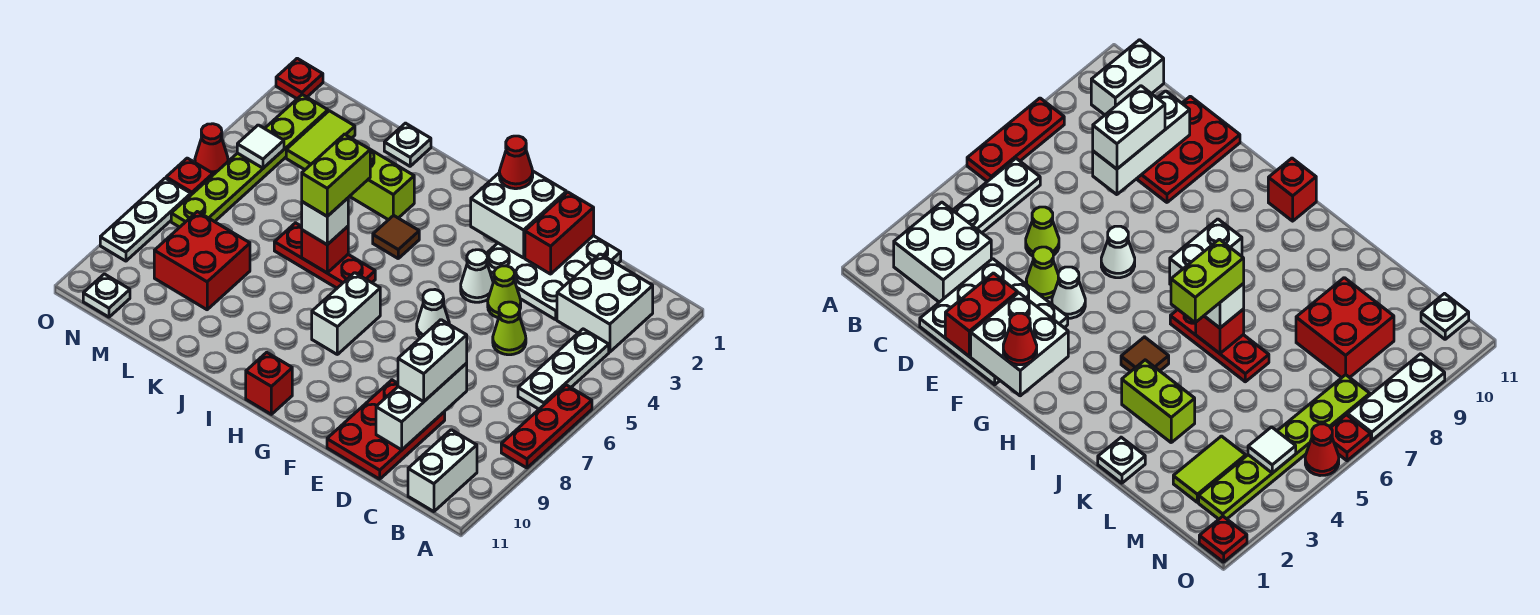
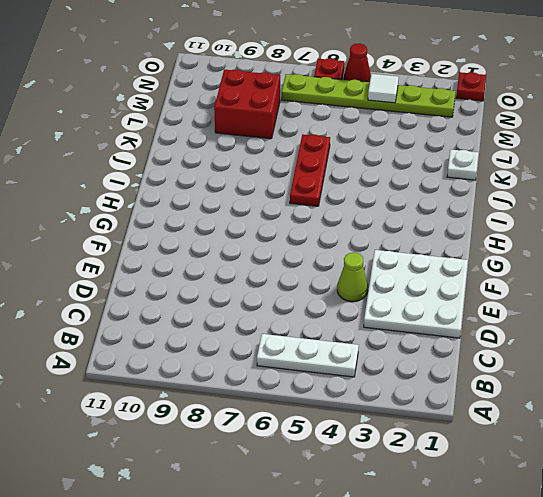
none -> red 1x3 plate [501,385,592,468]
none -> white 2x2 brick [557,254,653,352]
none -> white 1x2 brick [408,430,477,512]
none -> lime 1x1 cone [493,302,526,355]

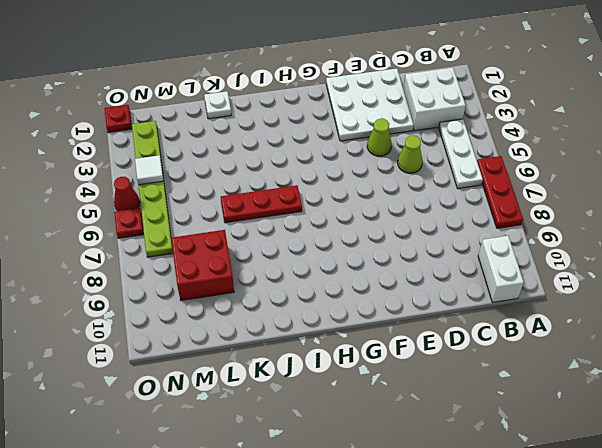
none -> red 2x3 plate [327,380,445,479]
none -> white 1x1 cone [461,250,493,302]
none -> white 1x1 cone [417,290,449,338]
none -> white 1x2 brick [312,273,380,354]

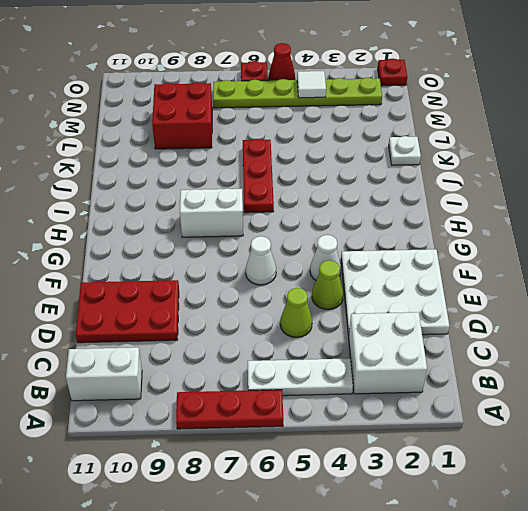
none -> red 1x1 brick [246,352,292,414]
none -> brown 1x1 tile [373,215,419,258]
none -> lime 1x2 brick [350,150,414,220]
none -> lime 1x2 tile [286,111,355,170]

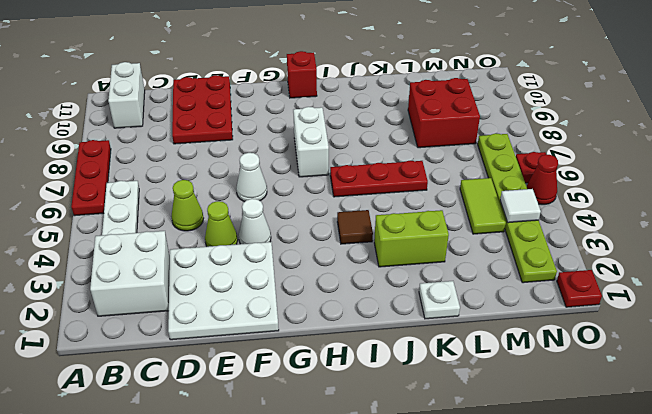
lime 1x2 tile [460,178,506,234] -> lime 1x2 tile moved to [286,111,355,170]
none -> white 1x1 plate [83,274,130,317]
none -> white 1x3 plate [100,178,191,261]
none -> white 1x3 brick [376,363,467,450]
none -> red 1x2 brick [525,192,594,274]

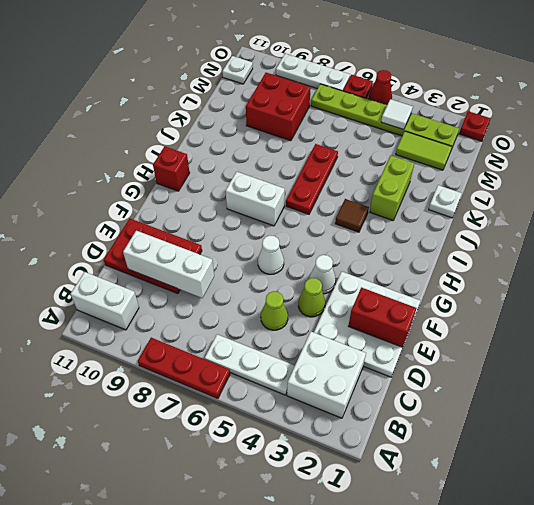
none -> white 2x2 brick [471,171,566,258]
none -> red 1x1 brick [302,227,348,273]
none -> white 1x2 brick [398,320,467,401]
none -> red 1x1 cone [499,136,533,189]

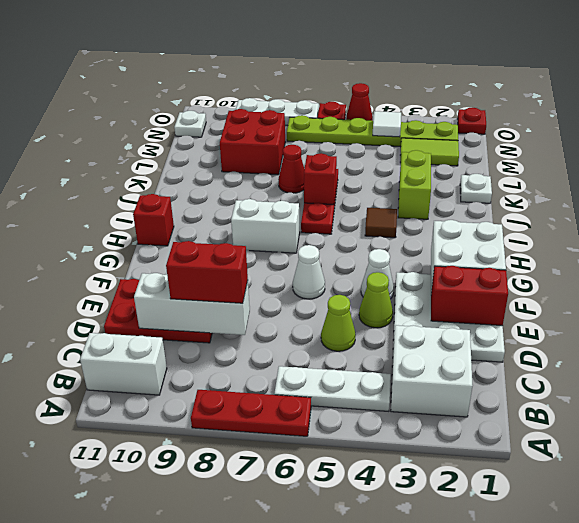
red 1x2 brick [166,241,248,303] -> white 1x2 brick [398,320,467,401]
red 1x1 cone [278,145,304,193] -> red 1x1 cone moved to [499,136,533,189]
none -> white 1x1 brick [302,198,348,245]
none -> lime 1x2 brick [302,134,370,216]

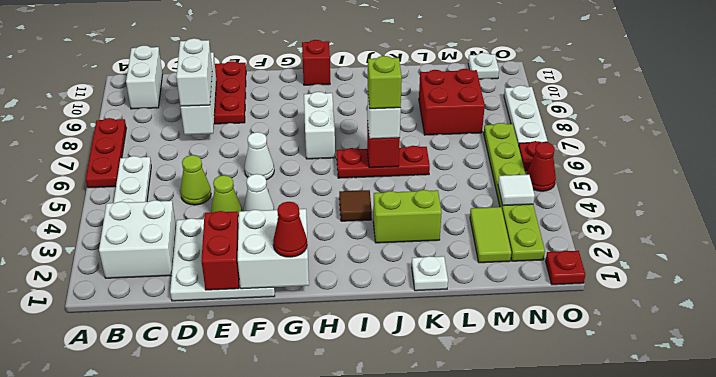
lime 1x1 brick [368,56,402,109] -> lime 1x2 brick [302,134,370,216]

